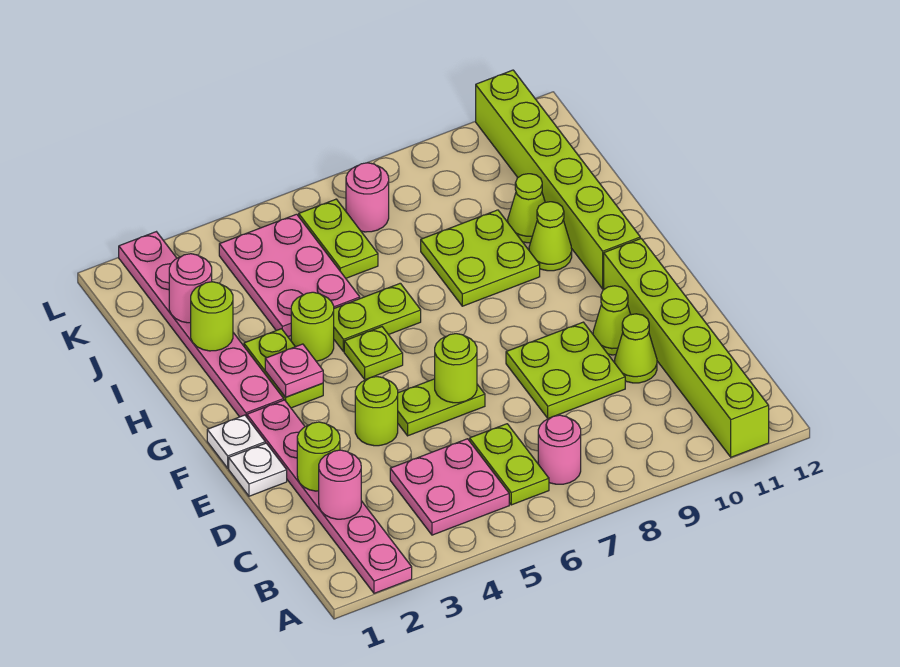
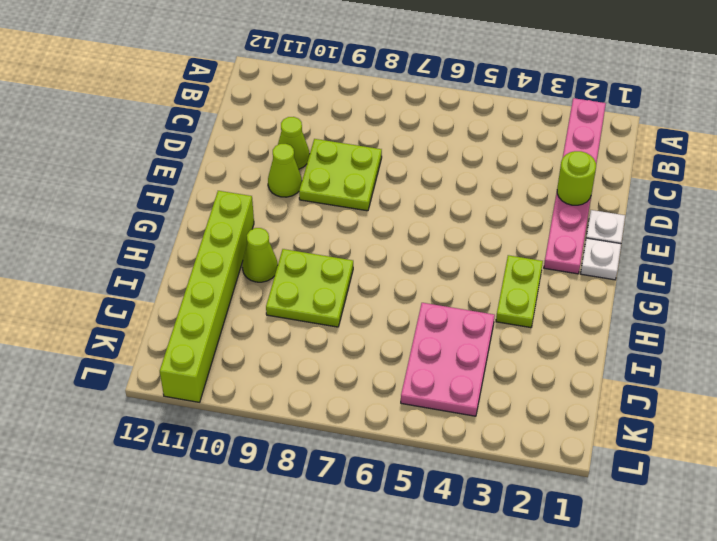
none -> lime 1x6 brick [604,239,769,457]
none -> pink 2x2 plate [390,439,509,535]
none -> lime 1x2 plate [470,424,549,505]
none -> pink 1x1 round brick [538,415,581,484]

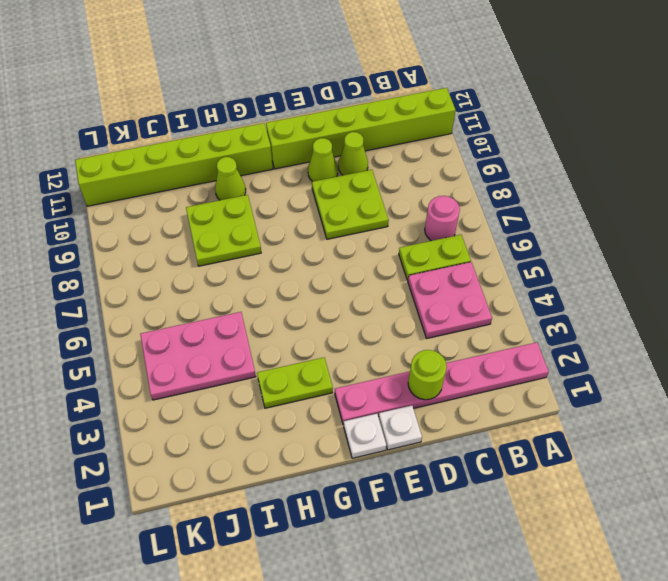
none -> lime 1x1 round brick [355,377,398,446]
none -> lime 1x2 plate [398,379,485,436]
none -> pink 1x6 plate [119,232,284,417]
none -> lime 1x1 plate [344,327,403,380]

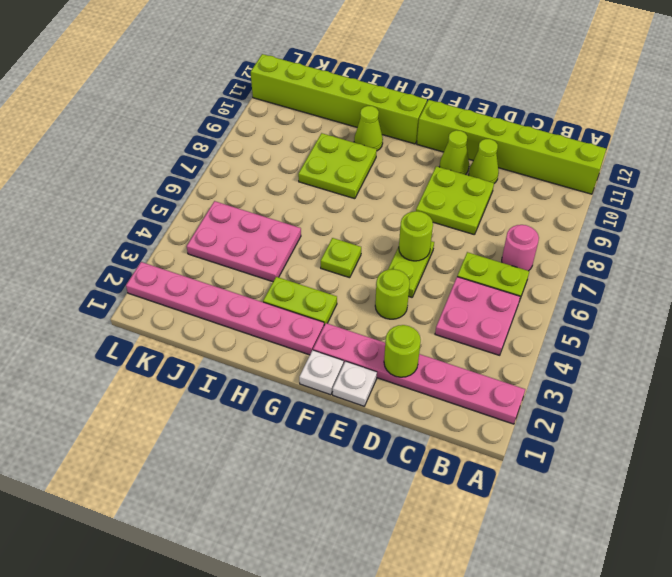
none -> lime 1x1 round brick [291,292,334,361]
none -> lime 1x2 plate [334,283,421,352]
none -> lime 1x1 cone [508,174,545,243]
none -> lime 1x2 plate [299,199,378,278]

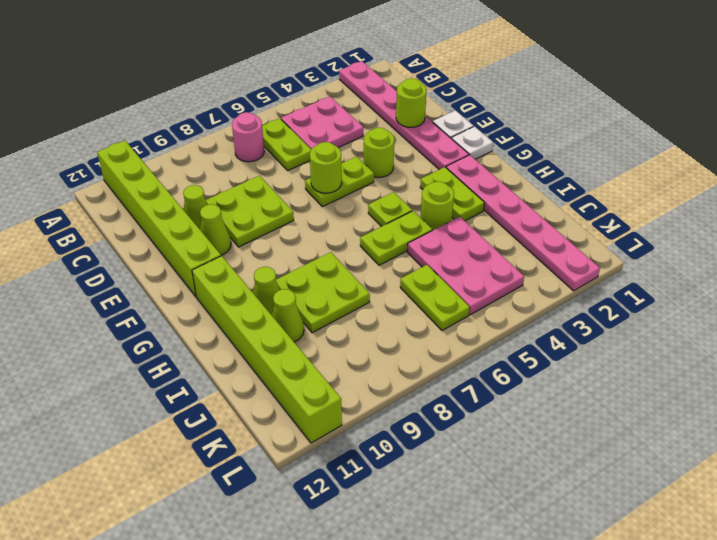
none -> pink 1x1 round brick [346,163,389,232]
none -> pink 1x1 round brick [319,450,361,519]
none -> pink 1x1 plate [265,344,323,397]
none -> lime 1x1 round brick [191,282,233,351]

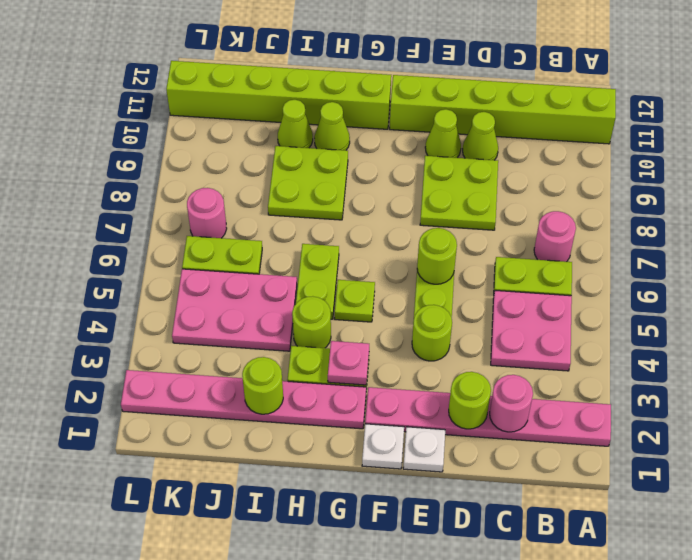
none -> pink 1x1 round brick [169,254,212,323]

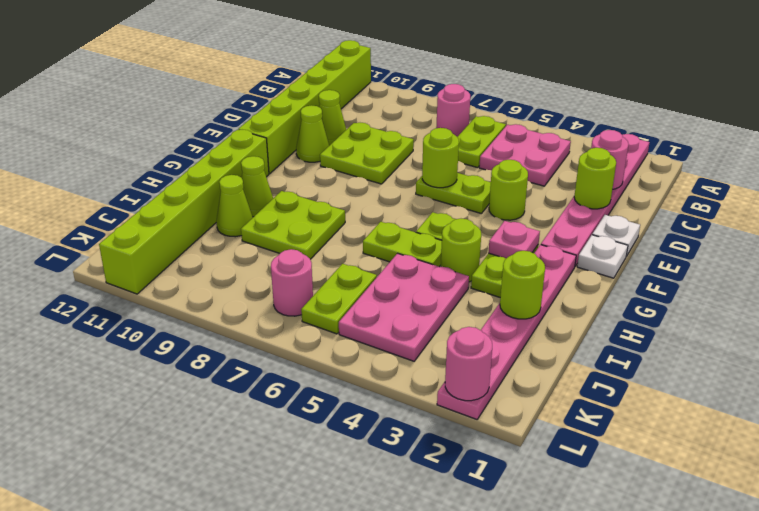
pink 1x1 round brick [445,327,492,401] -> pink 1x1 round brick moved to [169,254,212,323]

